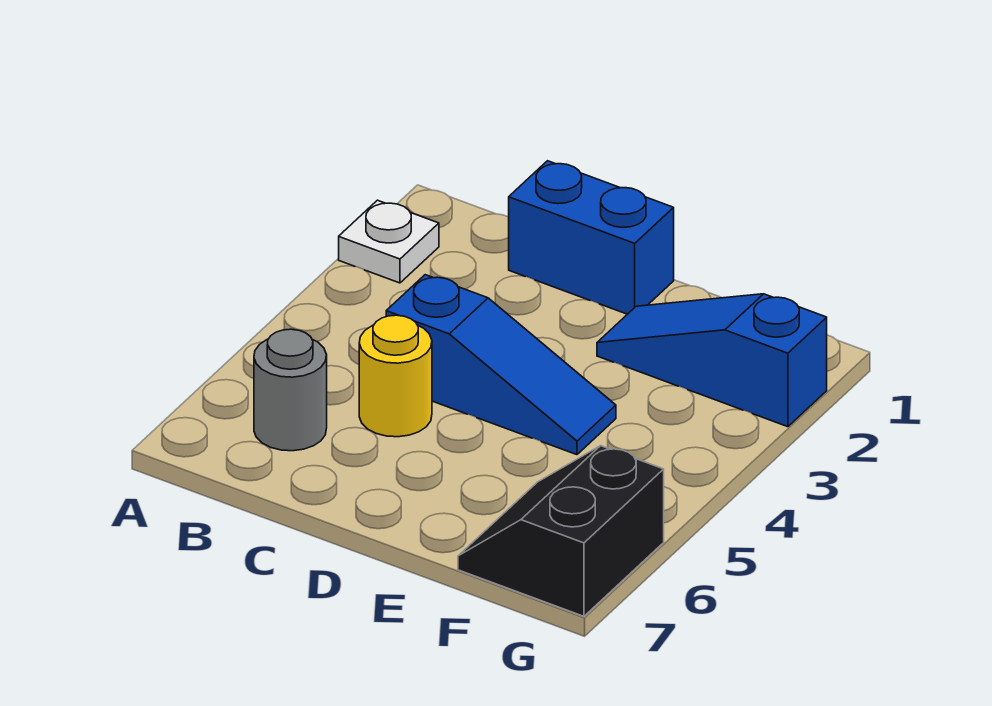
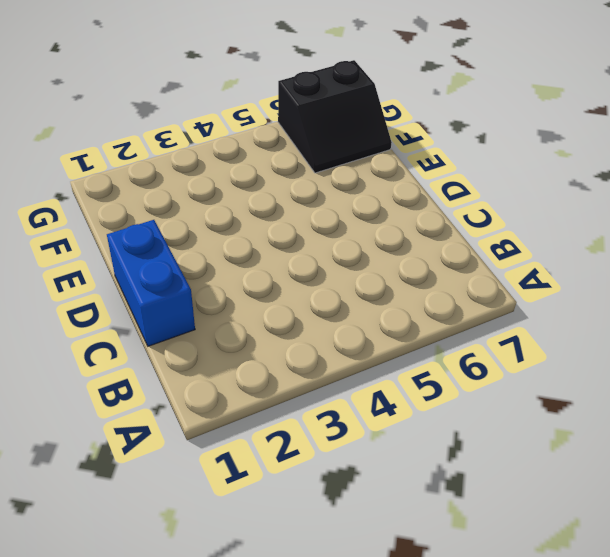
none -> white 1x1 plate [339,200,439,283]
none -> grey 1x1 round brick [254,329,327,451]

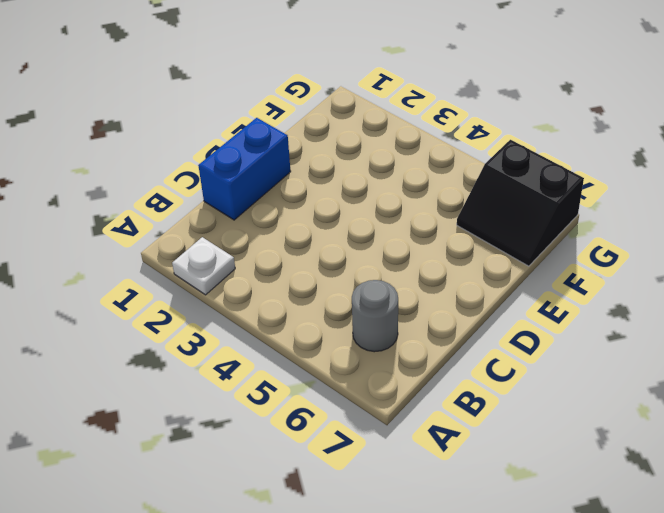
none -> blue 1x3 slope [386,275,616,455]
none -> yellow 1x1 round brick [359,315,432,437]

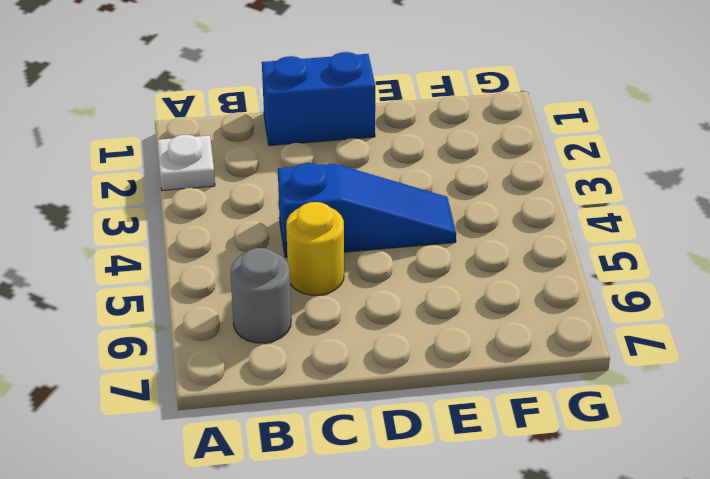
none -> blue 1x3 slope [597,294,827,427]
none -> black 2x2 slope [458,446,664,616]

